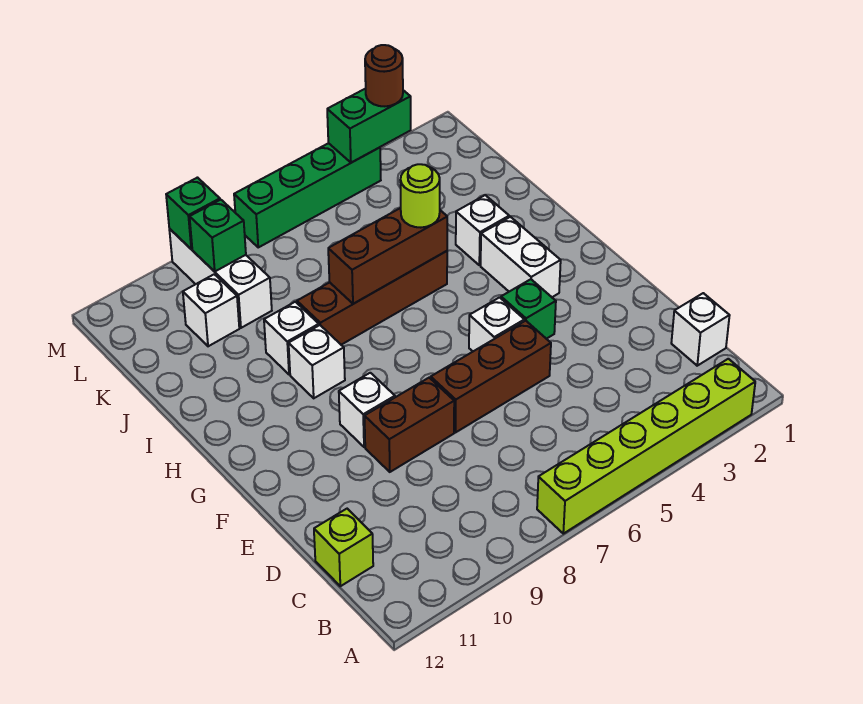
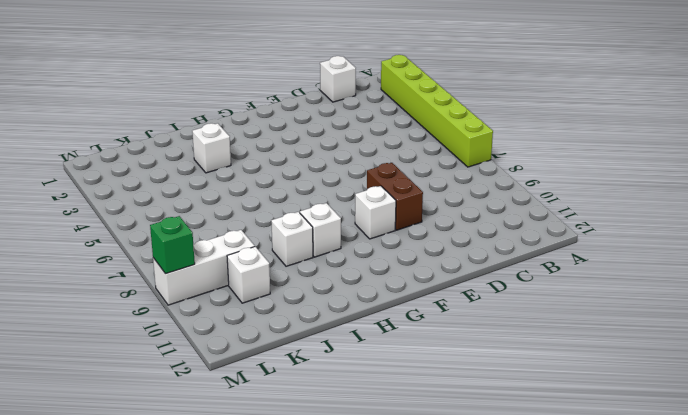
none -> lime 1x1 brick [314,509,373,586]
none -> brown 1x3 brick [431,321,551,432]
none -> green 1x1 brick [501,279,556,339]

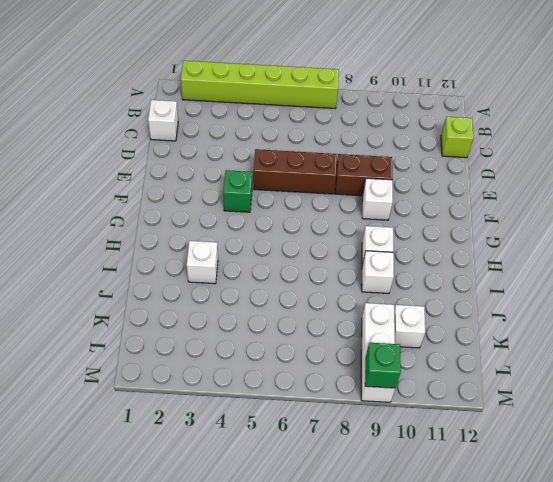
none -> white 1x1 brick [469,297,524,351]
none -> white 1x2 brick [481,217,561,297]
none -> brown 1x4 brick [297,251,447,345]

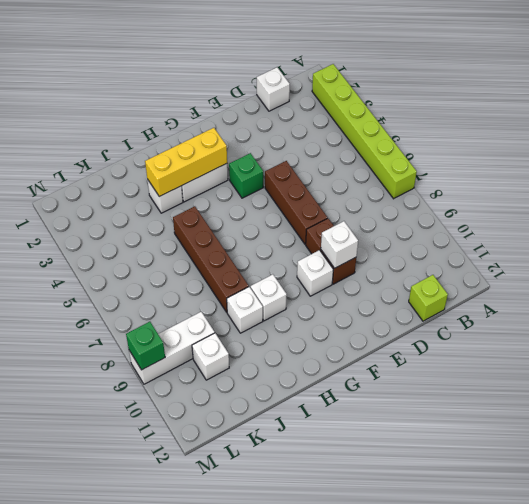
white 1x1 brick [321,221,358,268] -> white 1x1 brick moved to [469,297,524,351]
yellow 1x3 brick [145,128,227,197] -> none
none -> green 1x4 brick [234,143,381,247]
none -> brown 1x3 brick [328,208,447,304]
none -> green 1x1 brick [190,200,246,272]

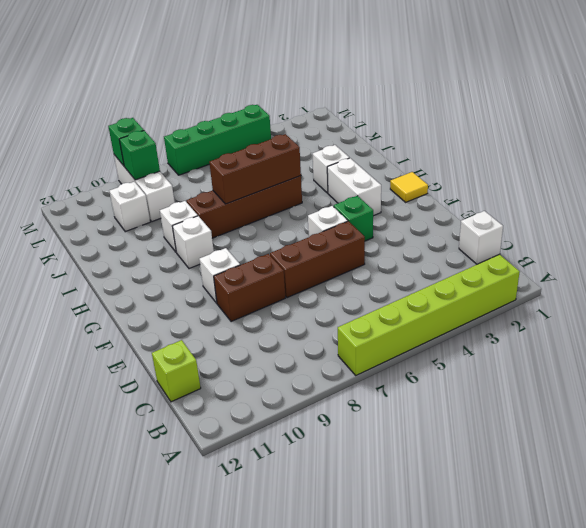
yellow 1x1 tile [390,172,428,202] -> none
none -> green 1x2 brick [327,88,411,163]
none -> lime 1x1 round brick [401,164,440,228]
none -> brown 1x1 round brick [365,45,403,106]

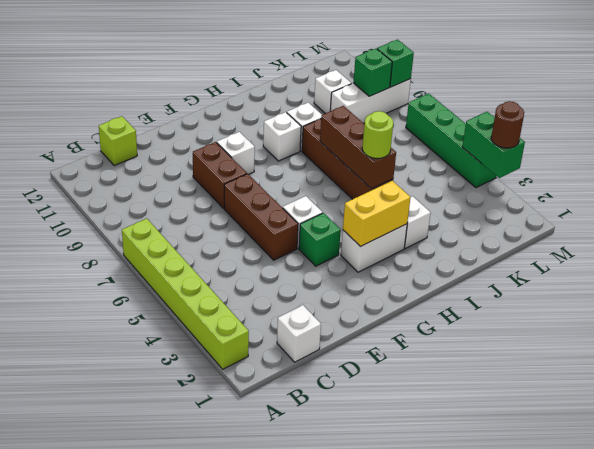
yellow 1x2 brick [343,181,411,247] -> none

